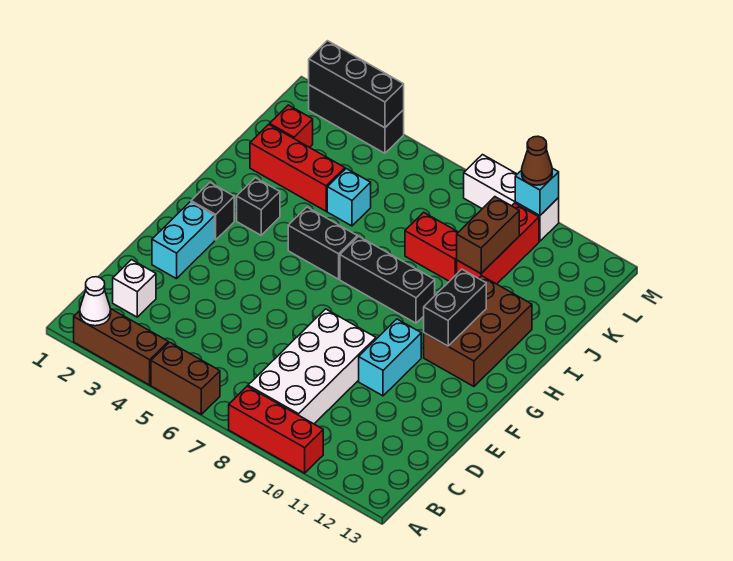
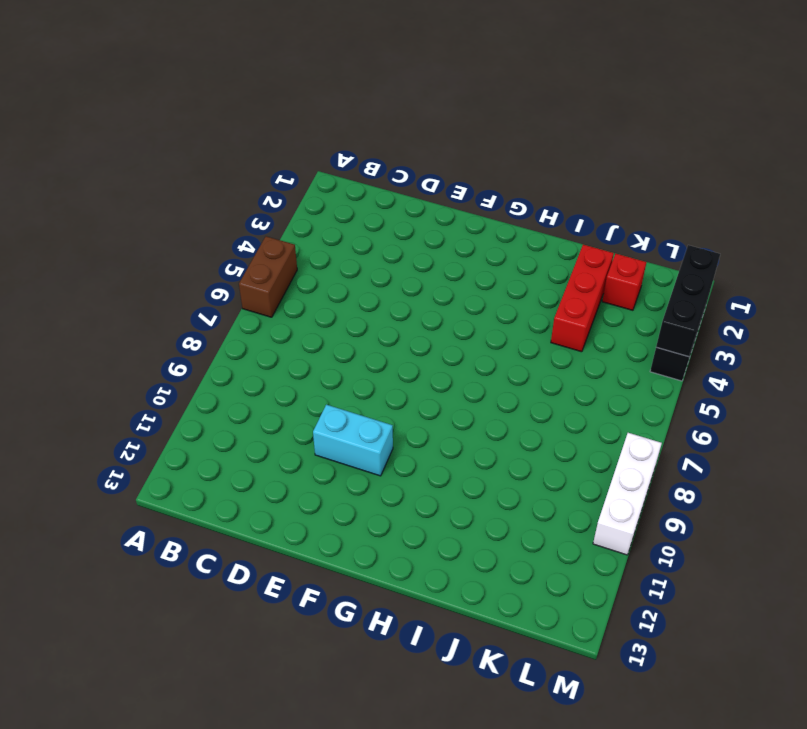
none -> brown 1x3 brick [74,309,168,385]
none -> red 1x3 brick [229,386,323,473]
none -> white 2x4 brick [248,309,376,424]

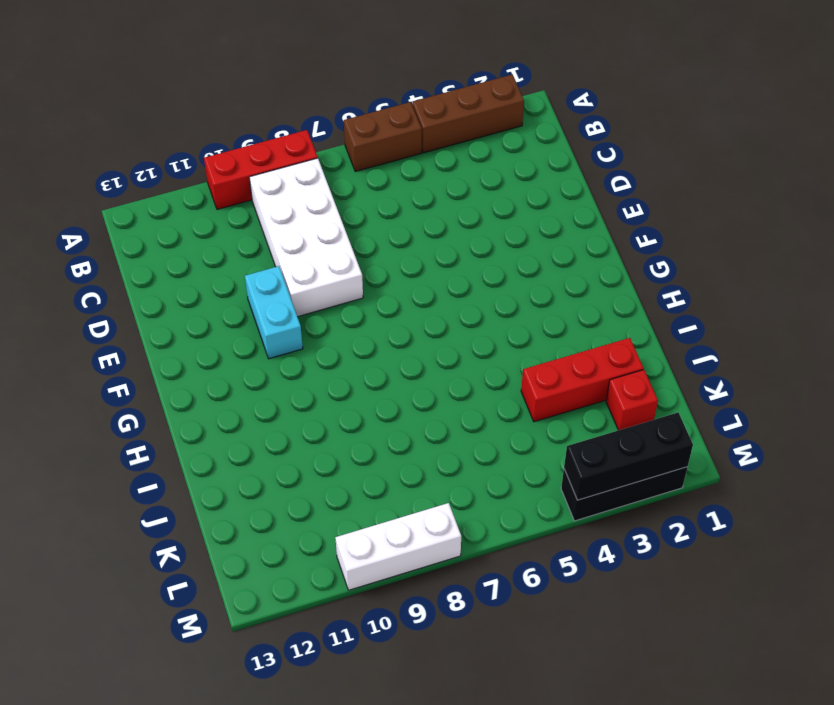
none -> white 1x1 brick [113,260,156,317]
none -> cyan 1x2 brick [152,202,215,279]
none -> black 1x1 brick [191,183,234,240]

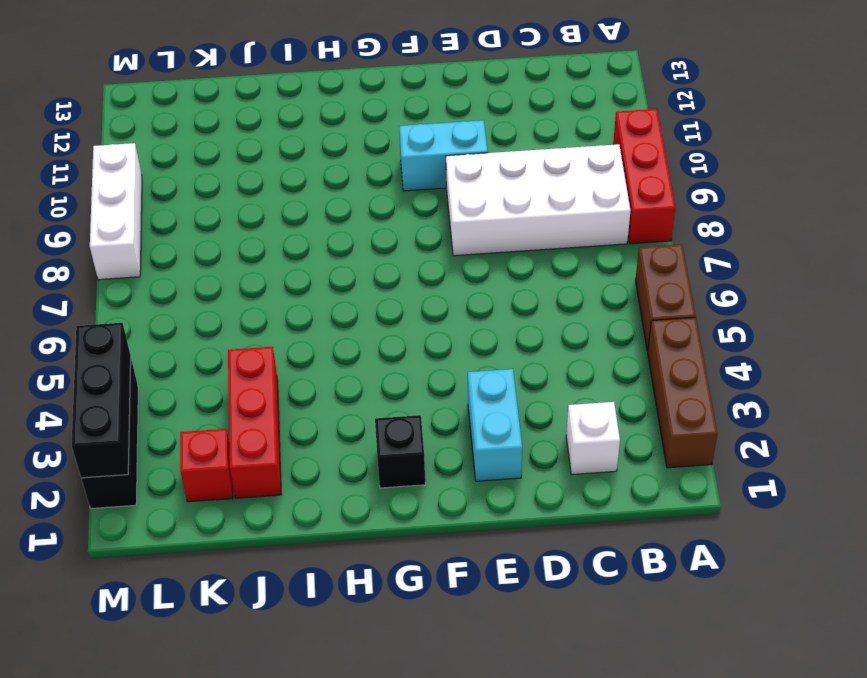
cyan 1x2 brick [468,369,522,481] -> cyan 1x2 brick turned to [152,202,215,279]
none -> brown 2x3 brick [424,276,532,386]
none -> black 1x1 brick [237,178,280,235]
none -> black 1x2 brick [288,207,357,279]

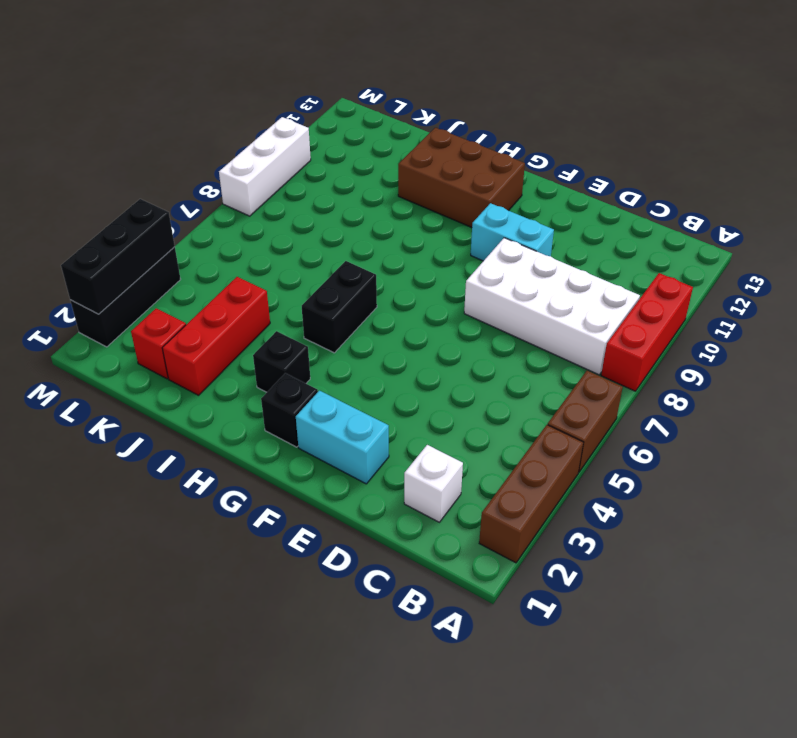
none -> black 1x3 brick [340,236,435,323]
none -> cyan 1x1 brick [327,169,371,226]
none -> red 1x2 brick [405,212,458,281]

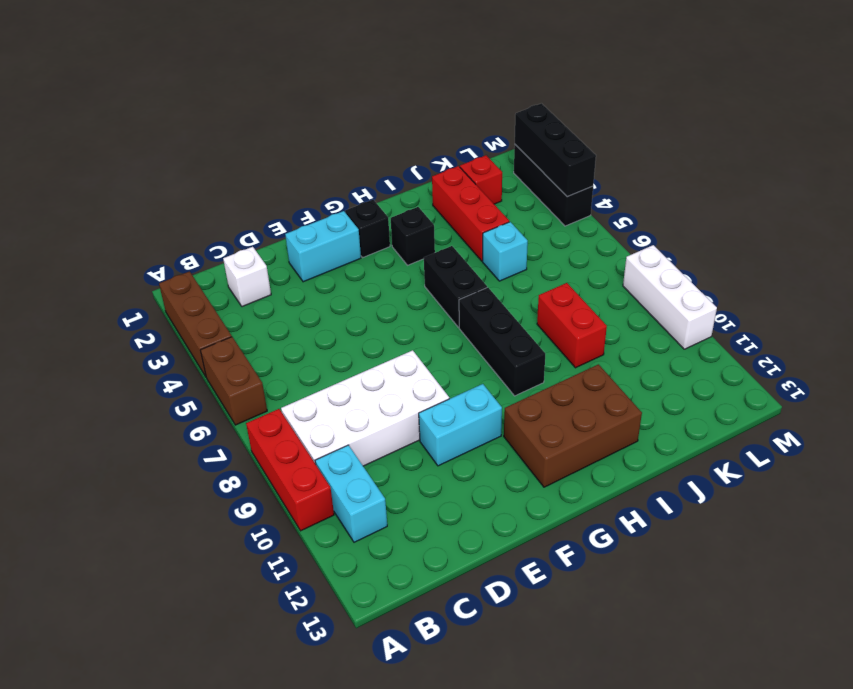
cyan 1x2 brick [315,445,387,542] -> none
none -> red 1x3 brick [457,203,539,284]
none -> white 1x1 cone [80,277,111,326]
none -> black 1x2 brick [424,269,486,346]

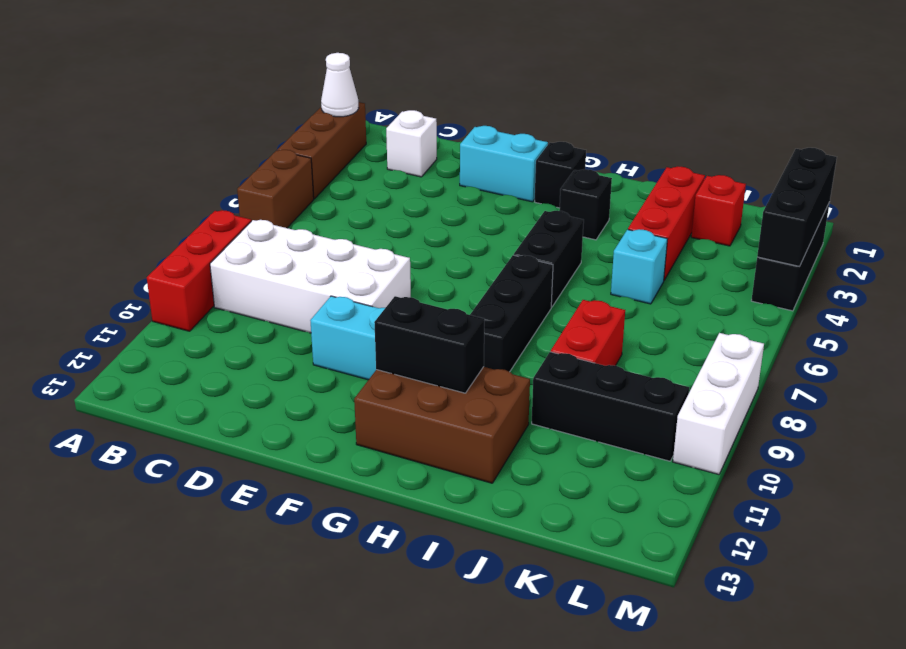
black 1x3 brick [532,352,689,461] -> red 1x3 brick [457,203,539,284]
none -> brown 1x2 brick [457,197,519,273]
none -> cyan 1x1 brick [515,168,559,216]
none -> brown 1x1 cone [522,136,552,185]

